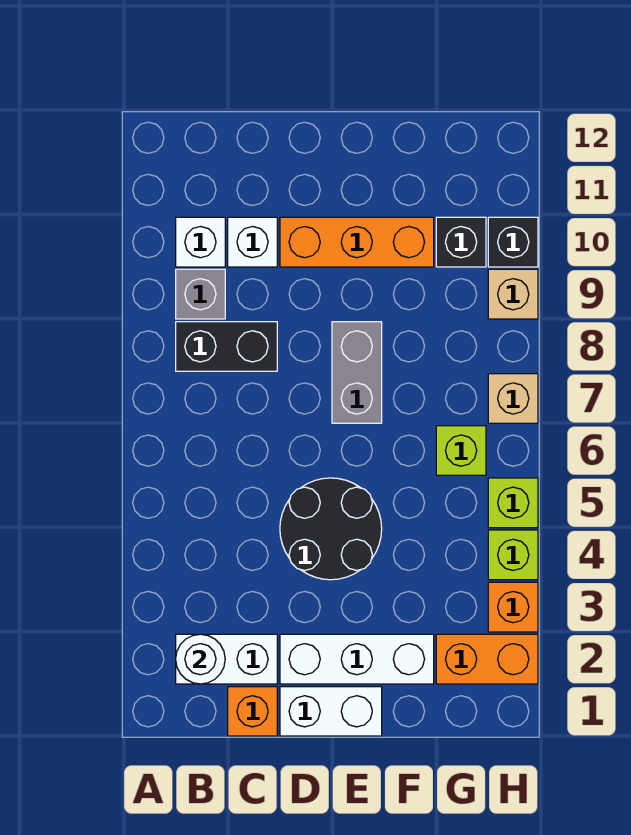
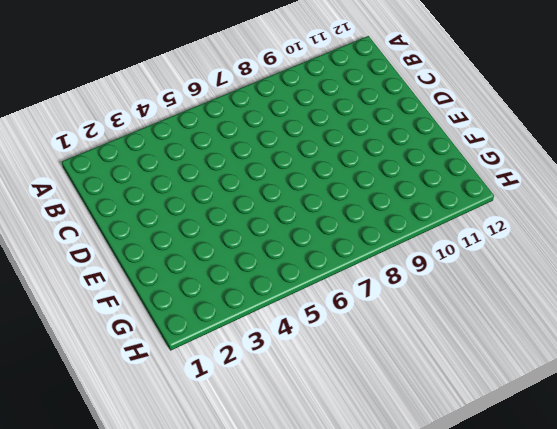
none -> white 1x2 brick [176,634,277,684]
none -> black 1x2 brick [176,322,277,371]
none -> grey 1x1 brick [176,269,225,319]

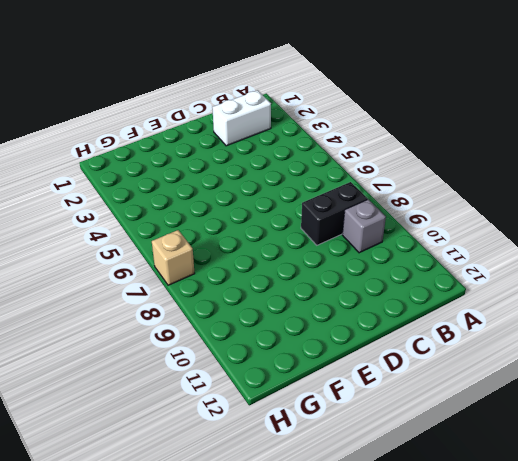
none -> white 1x1 brick [176,217,225,267]
none -> orange 1x1 brick [228,687,277,736]
none -> white 1x1 brick [228,217,277,267]

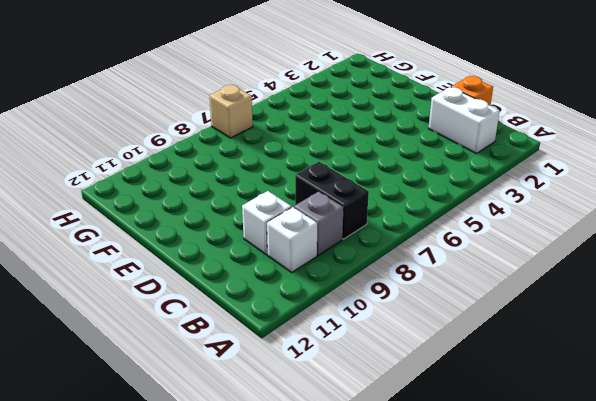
none -> white 1x2 brick [280,687,382,736]
none -> white 1x3 brick [280,634,434,684]
none -> black 2x2 round brick [280,478,382,580]

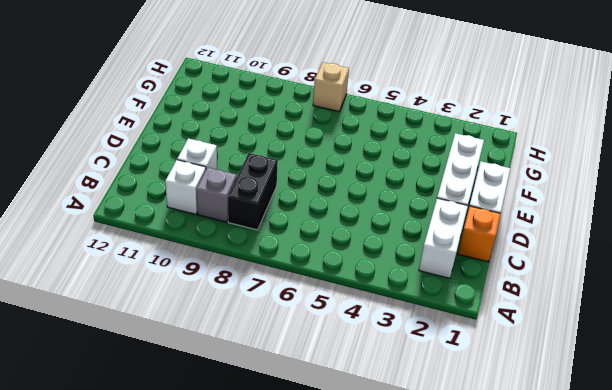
none -> black 2x2 round brick [280,478,382,580]
none -> orange 1x3 brick [280,217,434,267]
none -> grey 1x2 brick [332,322,382,423]

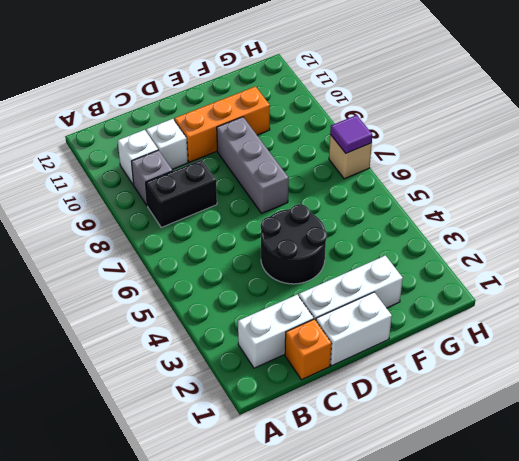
grey 1x3 brick [217,117,289,213] -> grey 1x2 brick [332,322,382,423]
purple 1x1 tile [330,115,372,153] -> none
none -> orange 1x2 brick [436,634,538,684]
none -> lime 1x1 brick [436,426,486,475]
none -> black 1x1 brick [436,217,486,267]

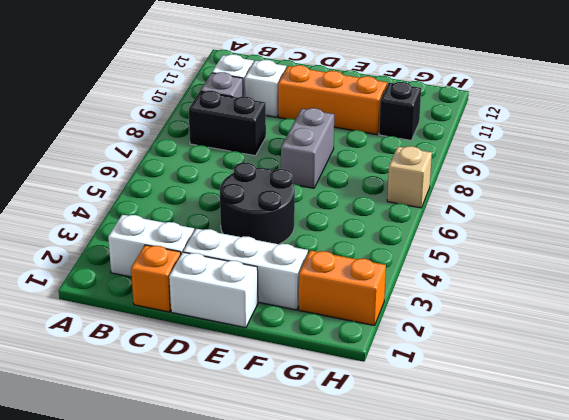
none -> lime 1x1 brick [436,426,486,475]
none -> orange 1x1 brick [488,582,538,632]
none -> lime 1x1 brick [488,530,538,580]

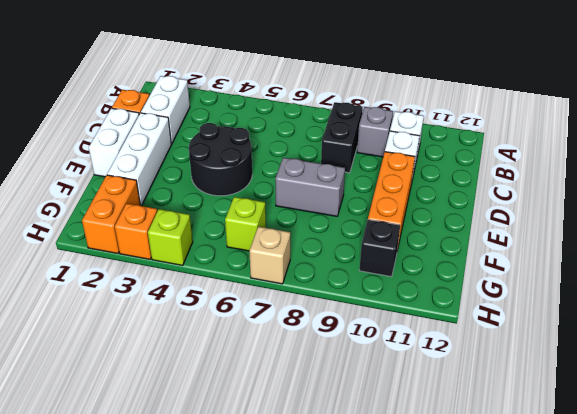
none -> lime 1x1 brick [488,478,538,528]
none -> tan 1x1 brick [488,269,538,319]
none -> black 1x1 brick [488,217,538,267]

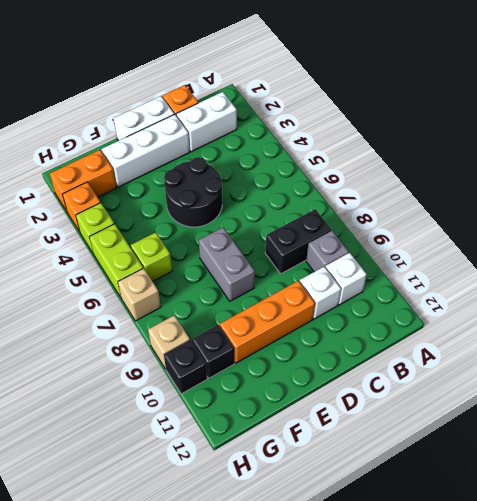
lime 1x2 brick [90,224,143,297] -> lime 1x1 brick [488,478,538,528]
none -> white 1x1 round brick [176,634,225,684]

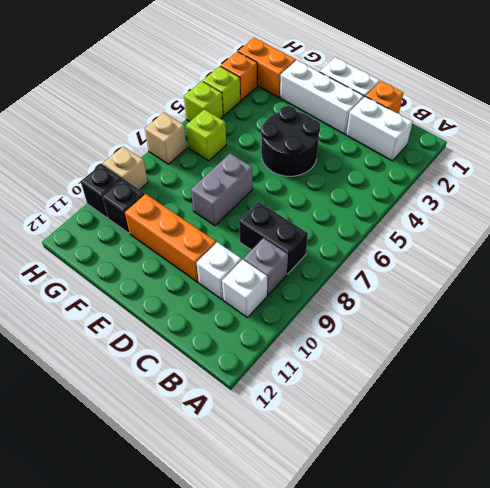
none -> white 1x1 round brick [176,634,225,684]

